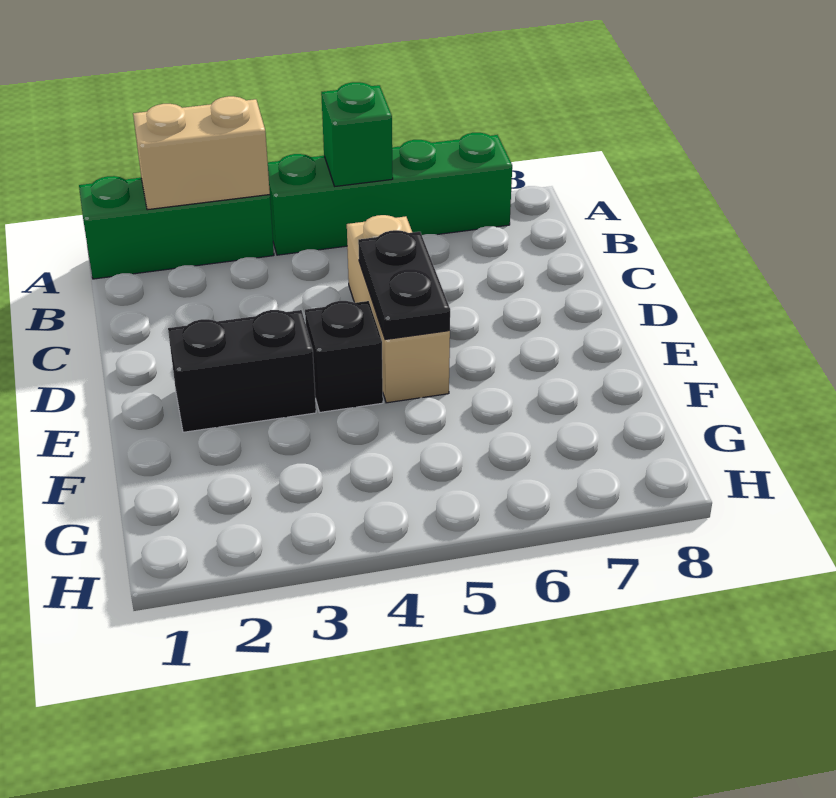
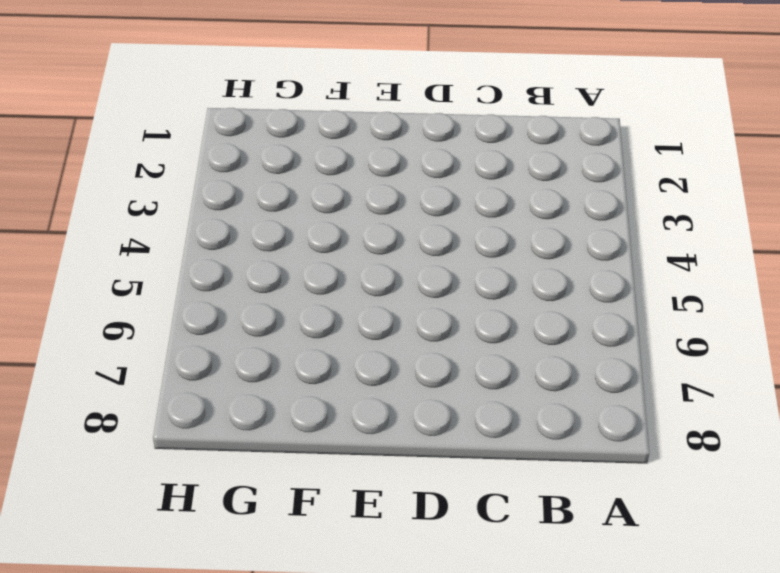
none -> green 1x3 brick [79,176,274,279]
none -> green 1x4 brick [268,133,512,255]

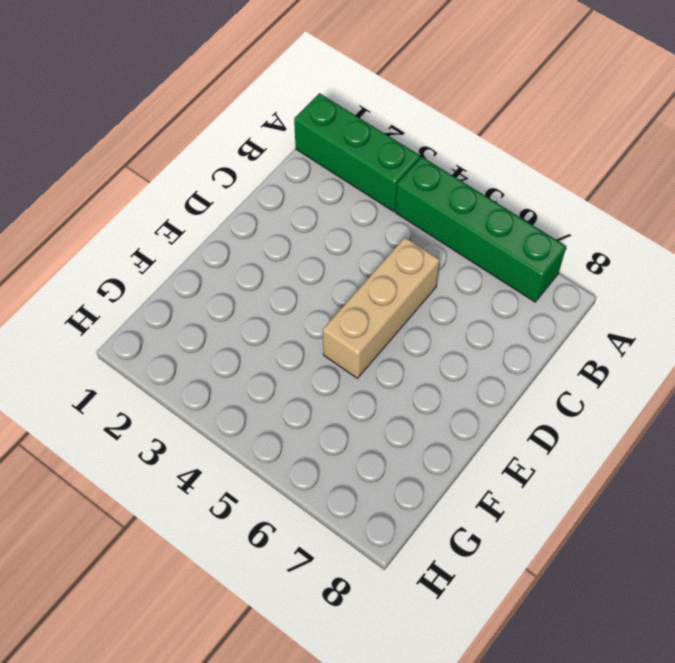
none -> black 1x2 brick [168,310,316,432]
none -> black 1x1 brick [305,301,383,412]

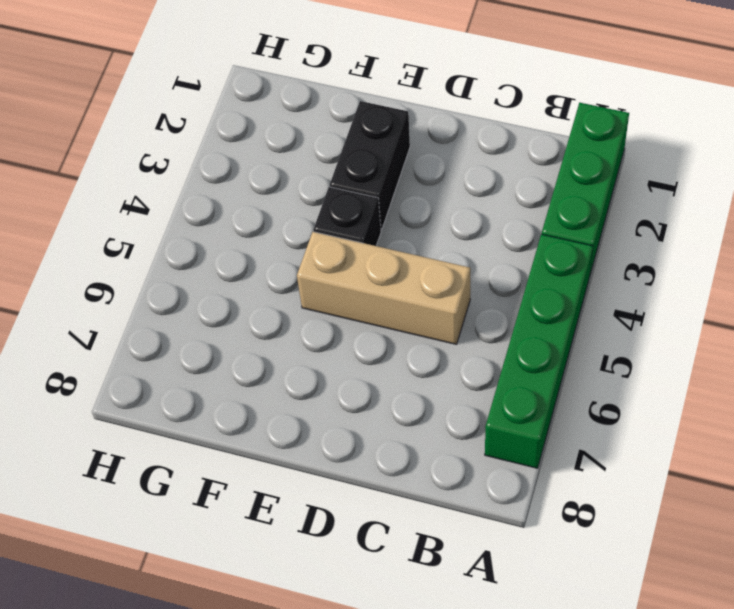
none -> tan 1x2 brick [133,96,270,210]
none -> green 1x1 brick [321,82,393,186]

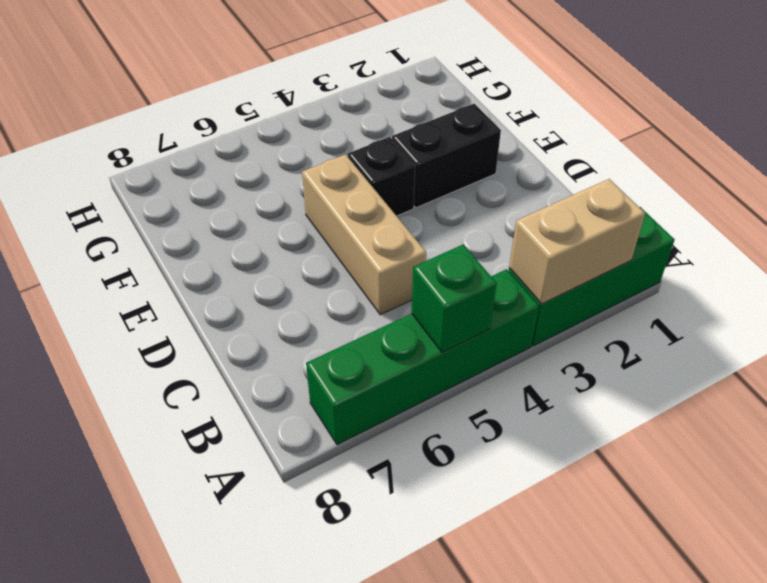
none -> black 1x2 plate [358,230,450,339]

